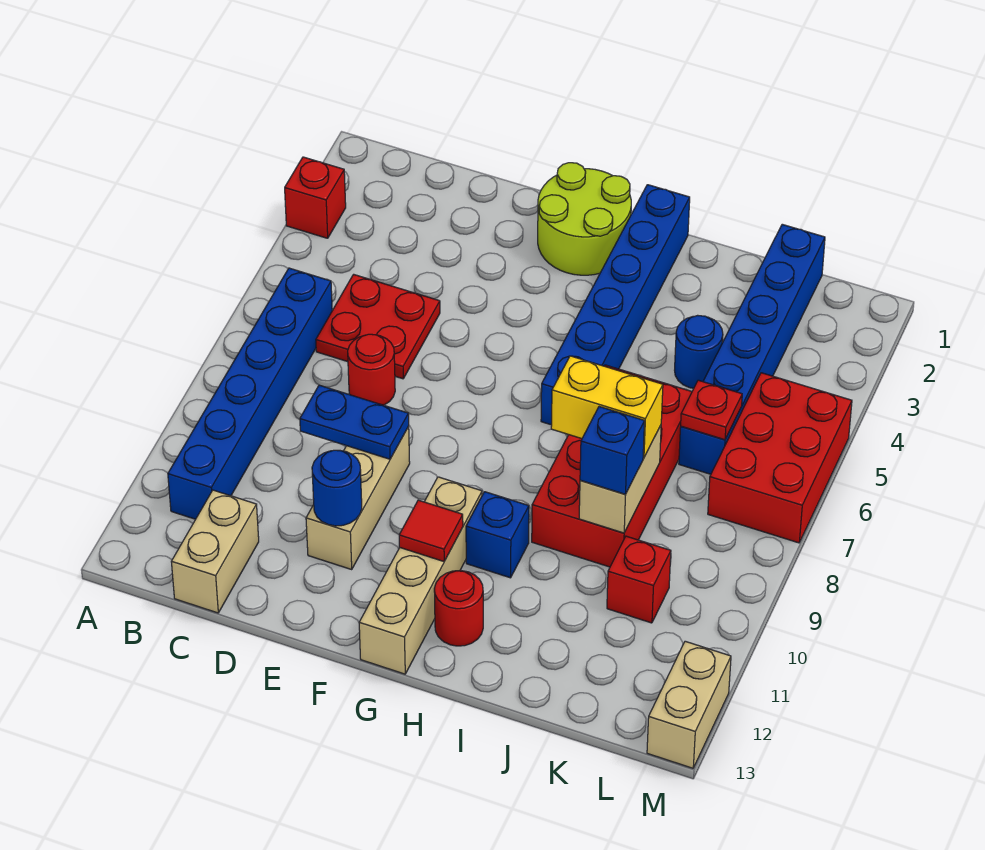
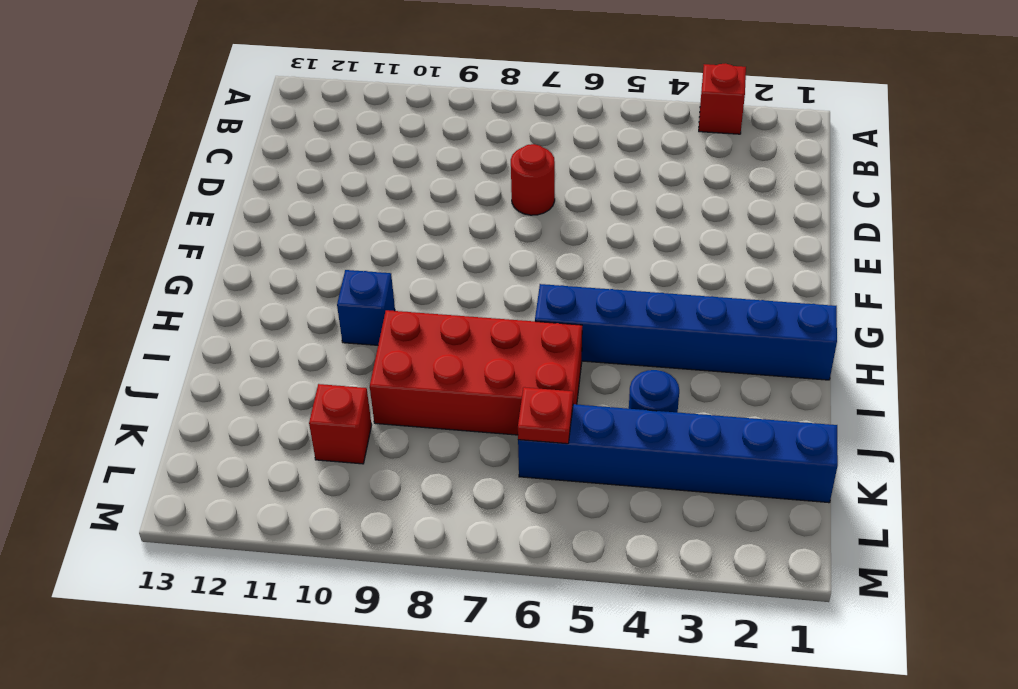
none -> blue 1x6 brick [168,268,332,519]
none -> red 2x2 plate [316,274,440,379]
none -> tan 1x2 brick [171,490,259,613]

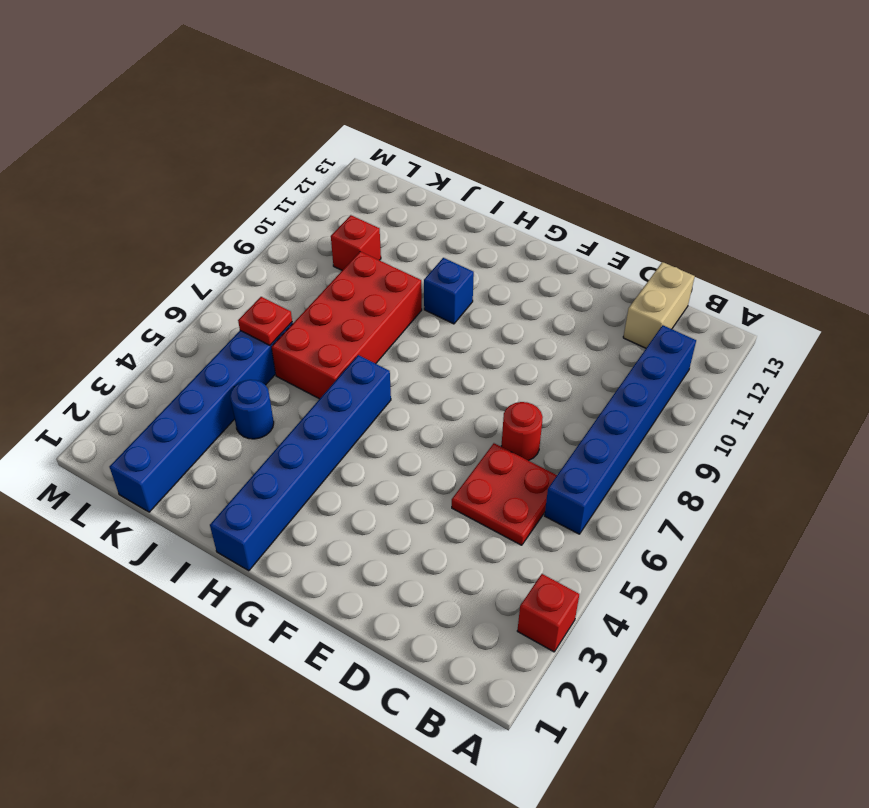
none -> tan 1x3 brick [306,427,410,569]
none -> lime 2x2 round brick [538,163,631,275]
none -> tan 1x4 brick [359,477,482,674]

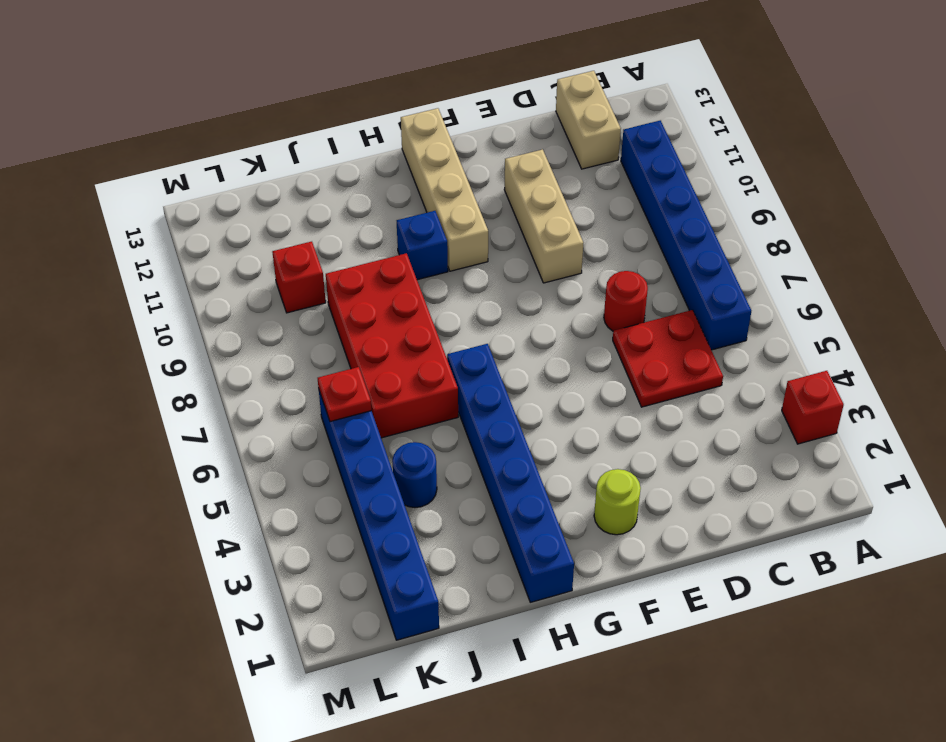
lime 1x1 round brick [594,469,641,535] -> lime 2x2 round brick [538,163,631,275]
none -> red 1x1 round brick [434,570,483,646]
none -> red 2x3 brick [708,373,852,543]
none -> tan 1x2 brick [647,641,731,768]

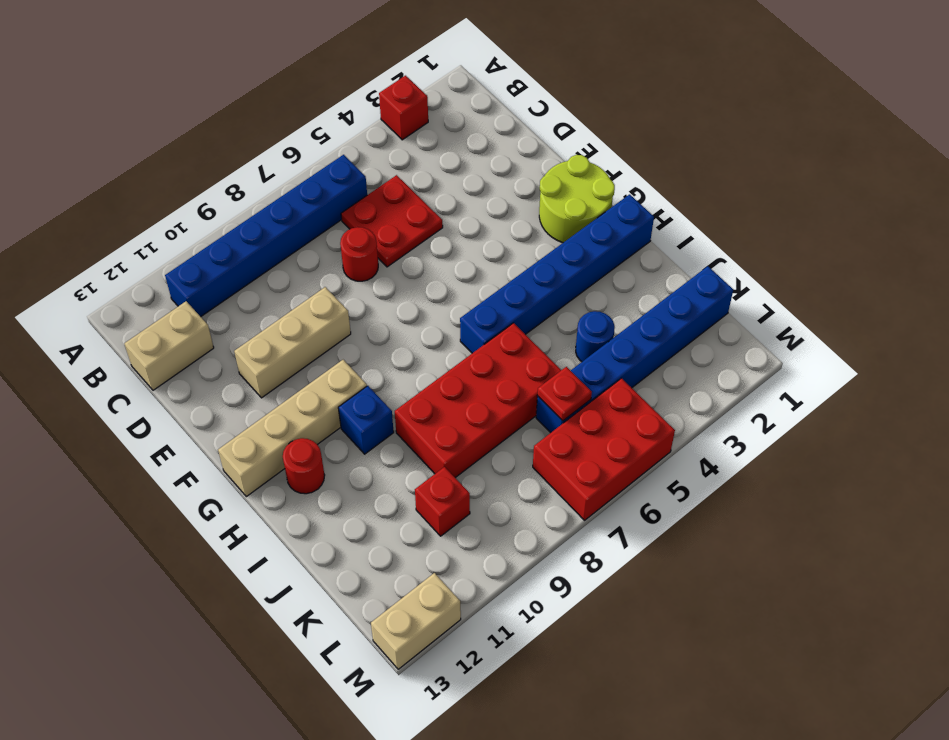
none -> blue 1x2 plate [300,385,409,459]
none -> blue 1x1 round brick [312,450,362,526]
none -> red 1x1 tile [399,500,463,561]

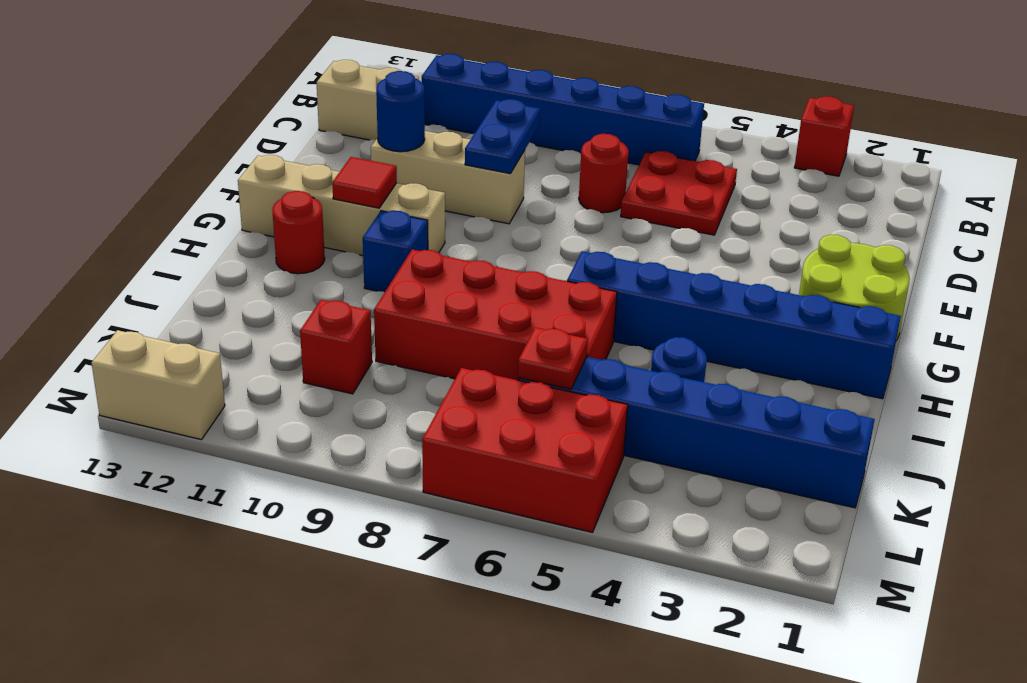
none -> tan 1x2 brick [579,425,661,533]
none -> yellow 1x2 brick [551,356,663,458]
none -> blue 1x1 brick [580,407,645,494]

